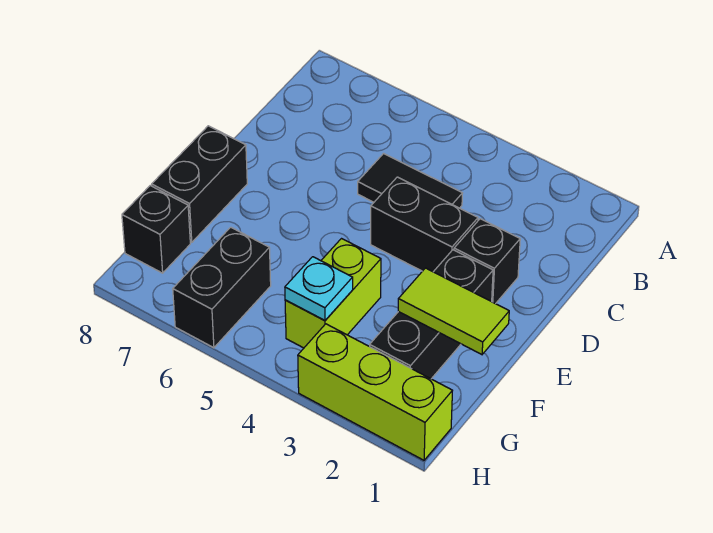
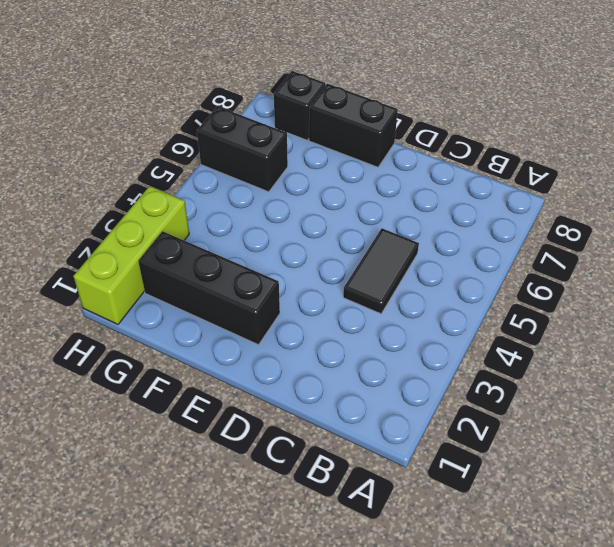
none -> black 1x1 brick [454,219,520,304]
none -> black 1x2 brick [371,177,478,272]

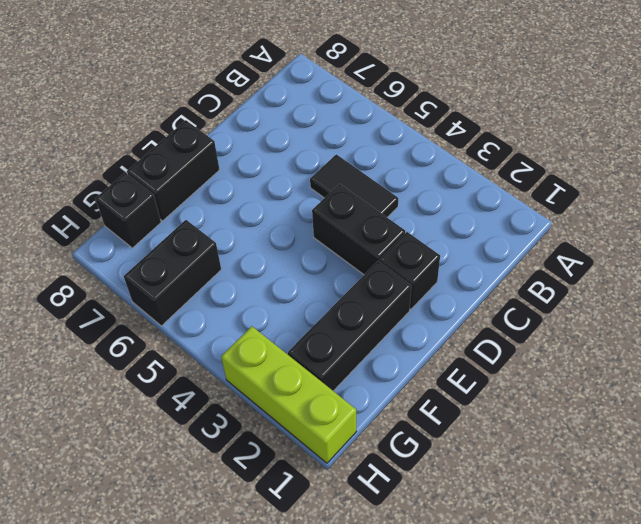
none -> lime 1x2 brick [285,239,381,348]
none -> lime 1x2 tile [398,268,509,354]

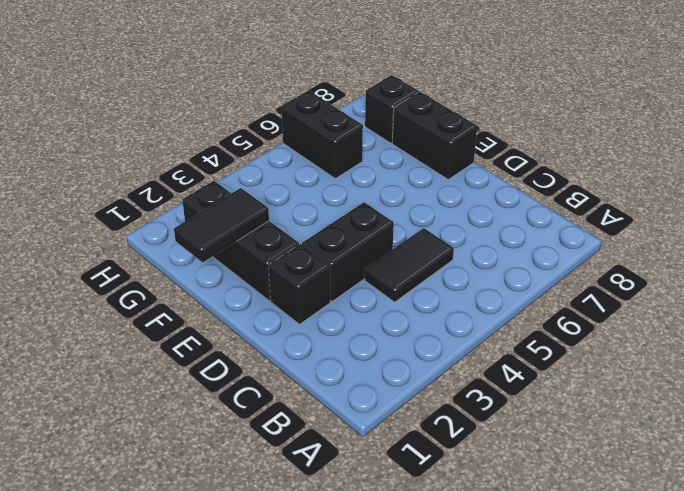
black 1x2 tile [174,188,269,262] -> lime 1x2 tile [398,268,509,354]
none -> lime 1x2 brick [285,239,381,348]
none -> lime 1x3 brick [298,324,452,460]

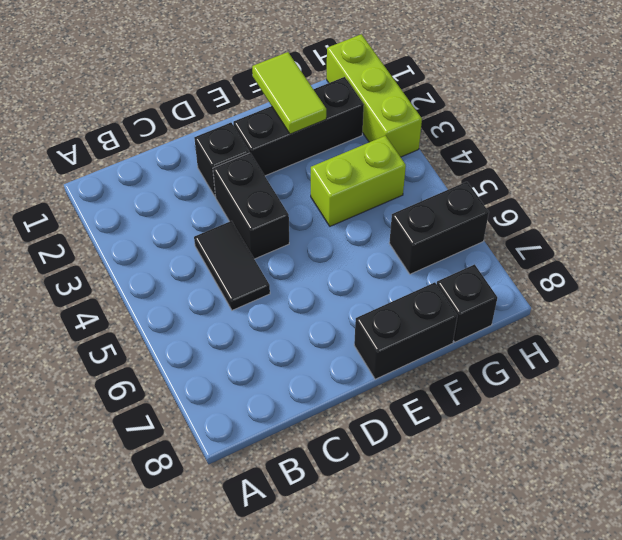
none -> cyan 1x1 plate [285,257,353,321]

